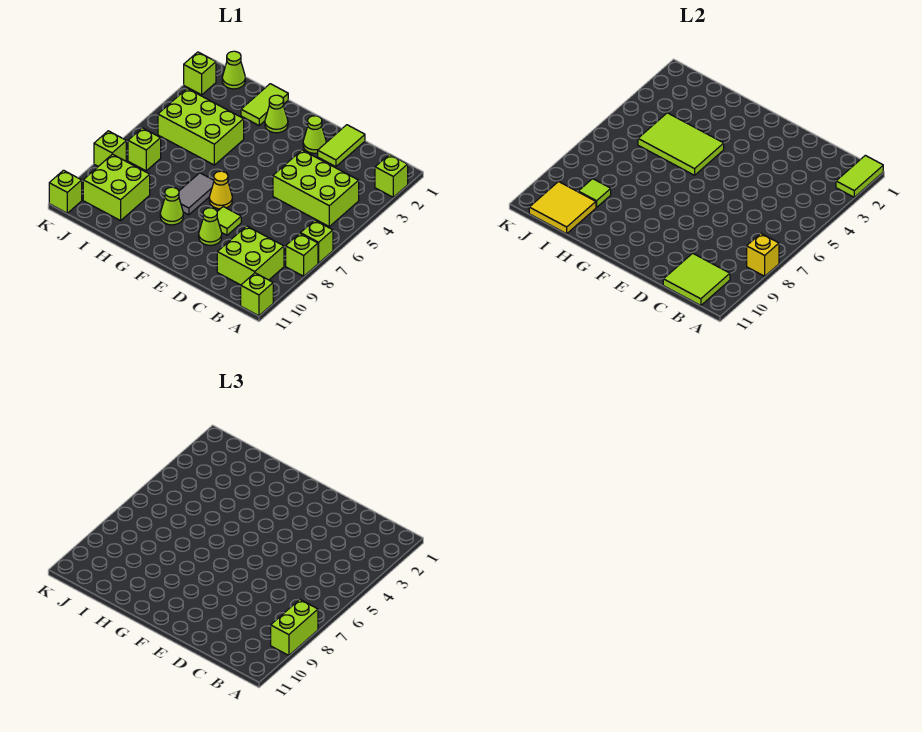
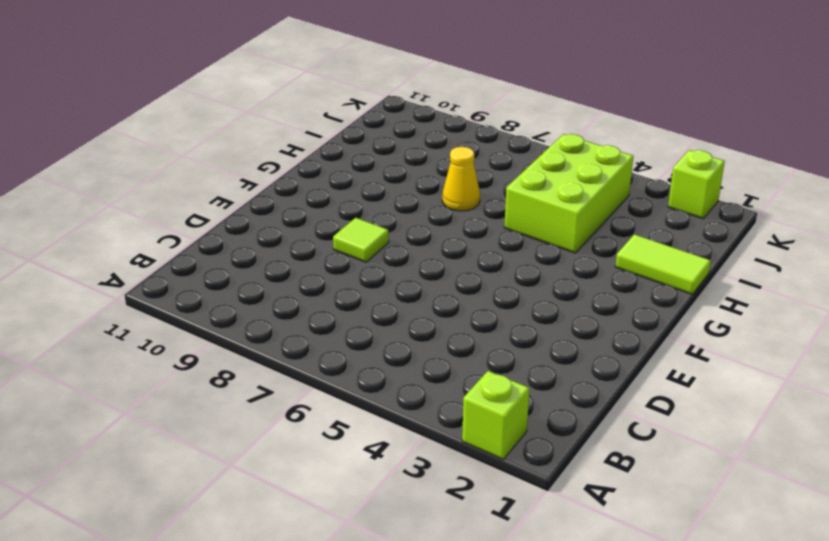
yellow 1x1 cone [442,147,480,211] -> yellow 1x1 cone moved to [209,171,232,209]
none -> lime 1x1 brick [300,220,333,263]
none -> lime 1x1 brick [286,233,318,276]
none -> lime 1x1 brick [241,273,273,316]

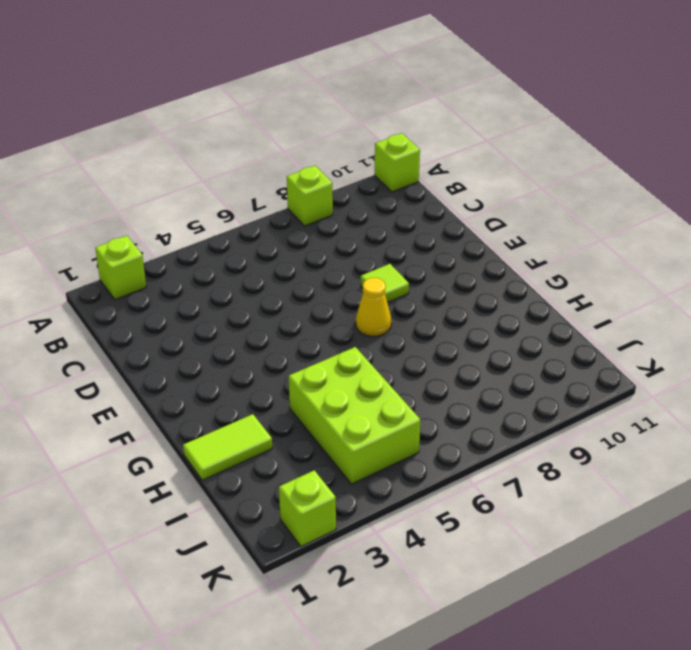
none -> lime 1x1 brick [300,220,333,263]
none -> lime 2x3 brick [273,150,359,226]
none -> lime 2x2 brick [217,226,284,285]

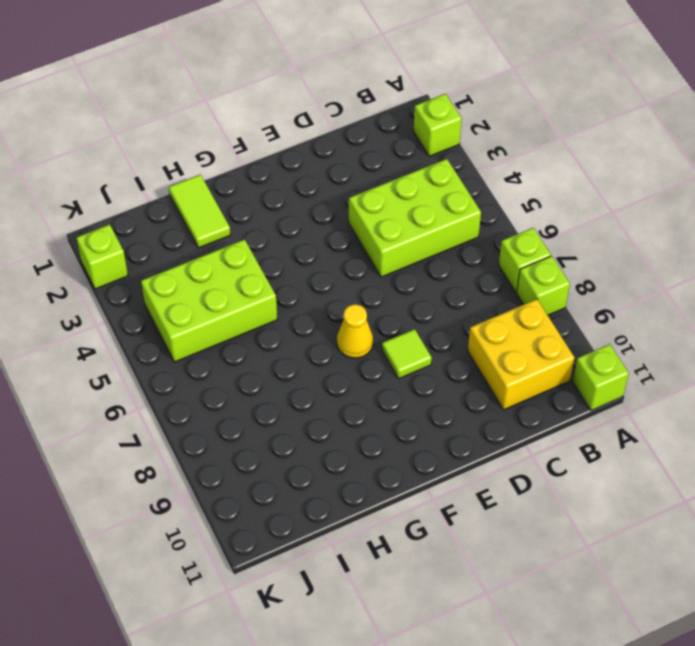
yellow 2x2 brick [468,299,574,410] -> lime 2x2 brick [217,226,284,285]
none -> lime 1x2 tile [318,125,365,167]
none -> lime 1x1 cone [303,116,326,153]
none -> lime 1x1 cone [199,208,222,245]

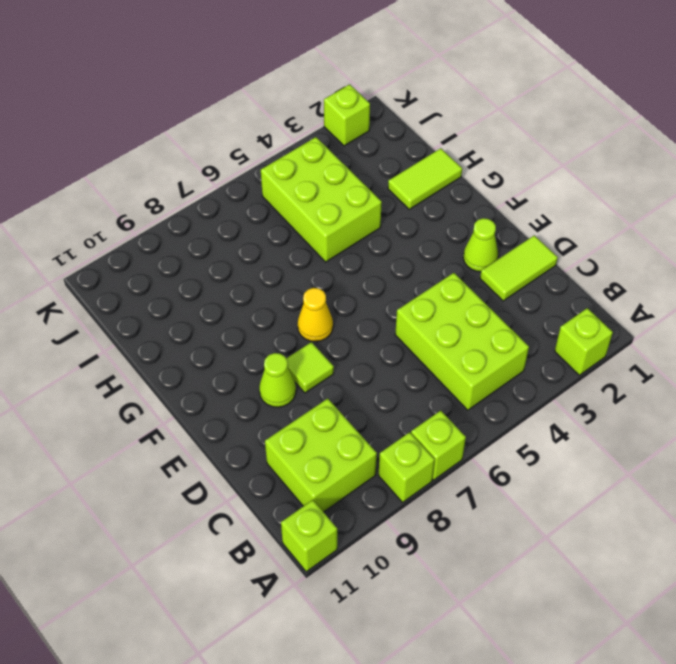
none -> lime 1x1 cone [265,95,288,133]
none -> grey 1x2 tile [179,173,214,215]
none -> lime 1x1 cone [160,187,183,225]

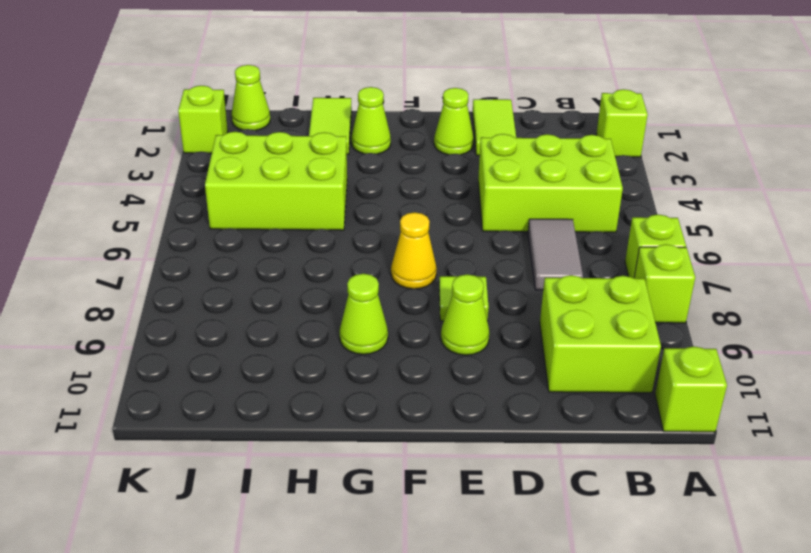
grey 1x2 tile [528,219,583,290] -> grey 1x2 tile moved to [179,173,214,215]
none -> lime 2x2 brick [83,154,150,221]
none -> lime 1x1 brick [128,128,161,171]
none -> lime 1x1 brick [94,131,126,166]

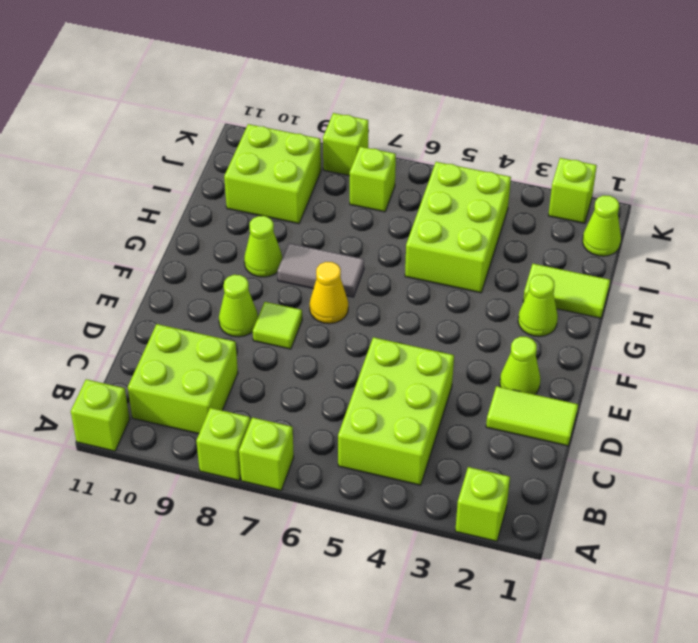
none -> lime 1x1 brick [49,170,82,213]
none -> lime 1x2 tile [836,155,883,197]
none -> yellow 1x1 brick [747,233,779,276]

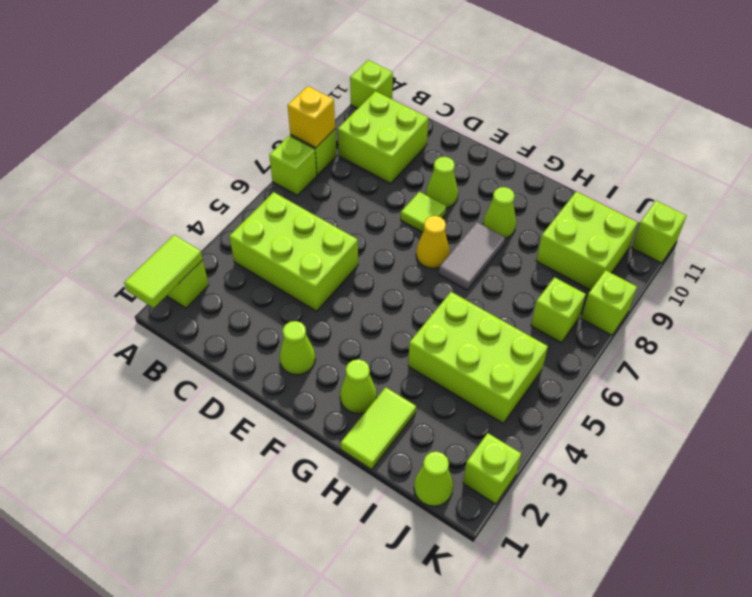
none -> lime 1x2 tile [318,125,365,167]
none -> lime 2x2 tile [663,253,730,306]
none -> lime 2x3 tile [638,113,724,175]

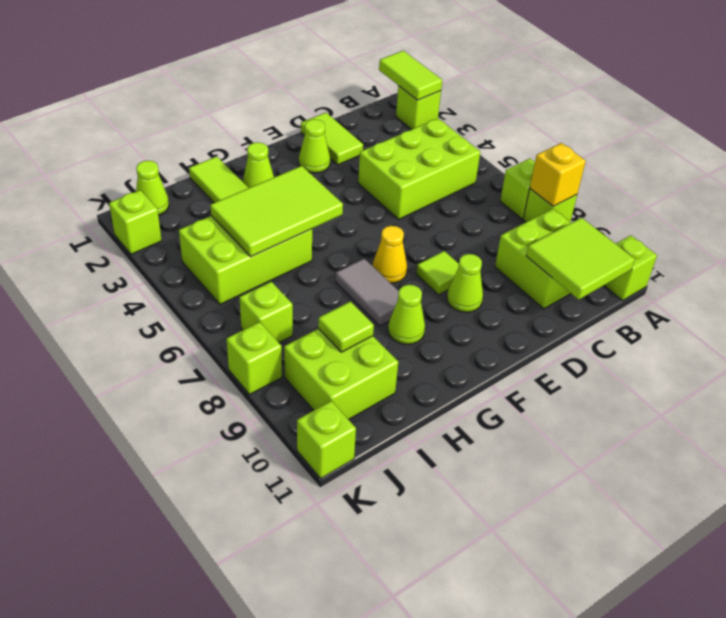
none -> yellow 2x2 tile [529,182,596,234]
none -> lime 1x2 brick [271,599,318,655]

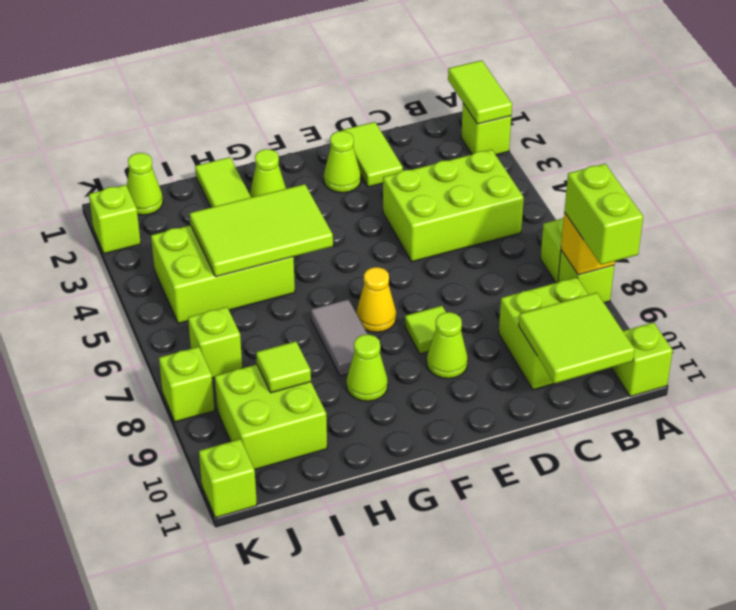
none -> yellow 2x2 tile [529,182,596,234]

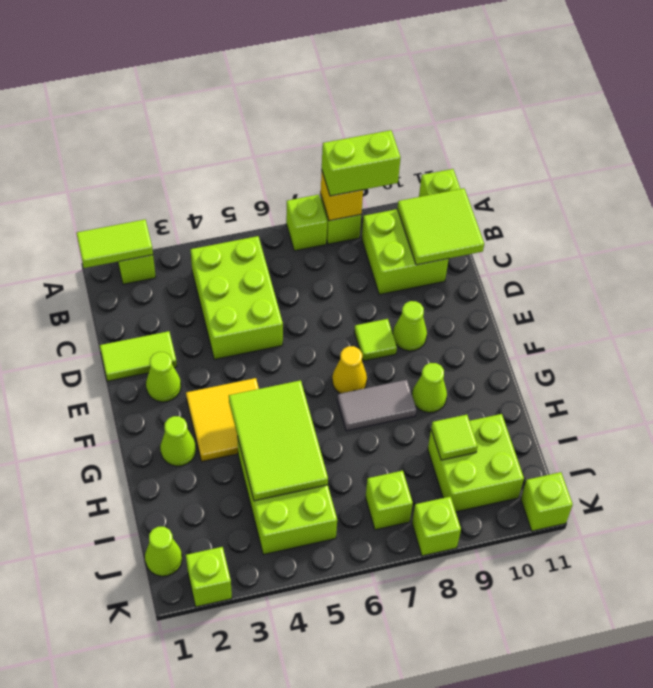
yellow 2x2 tile [186,378,259,462] -> yellow 2x2 tile moved to [529,182,596,234]
none -> lime 1x2 tile [241,84,288,125]

